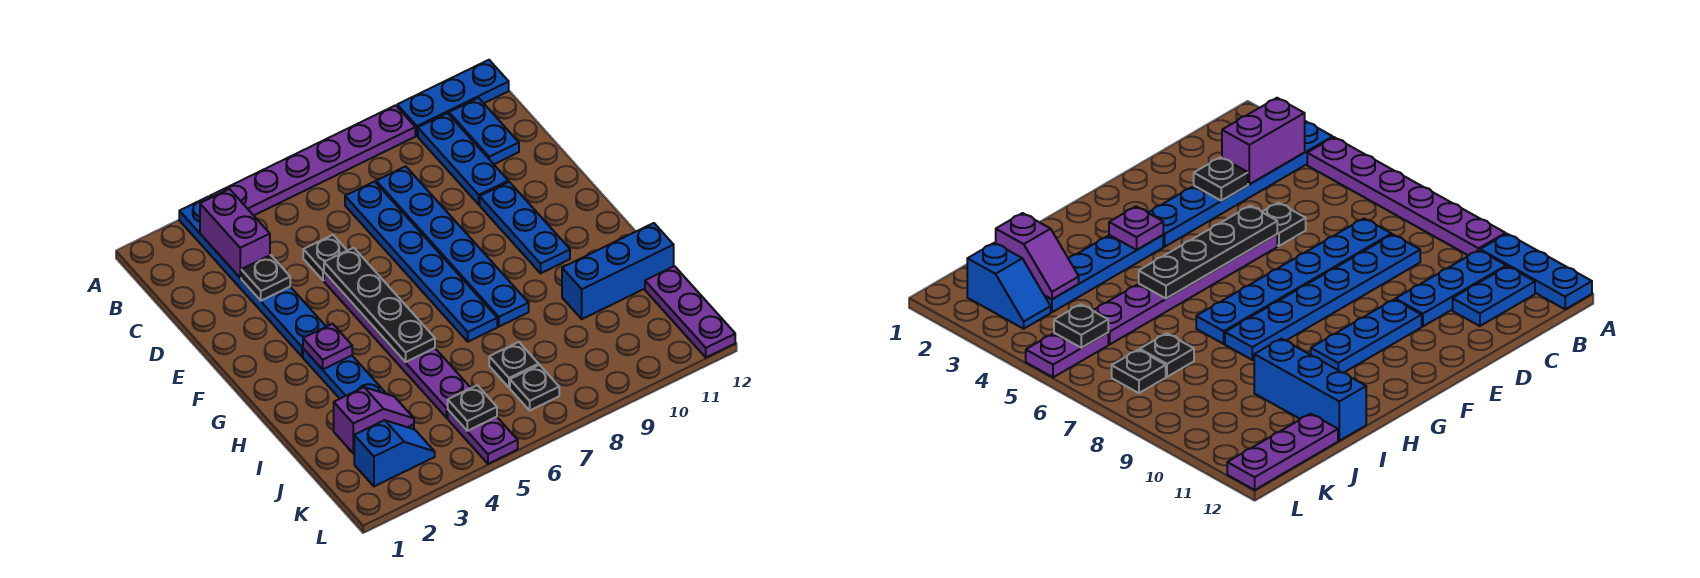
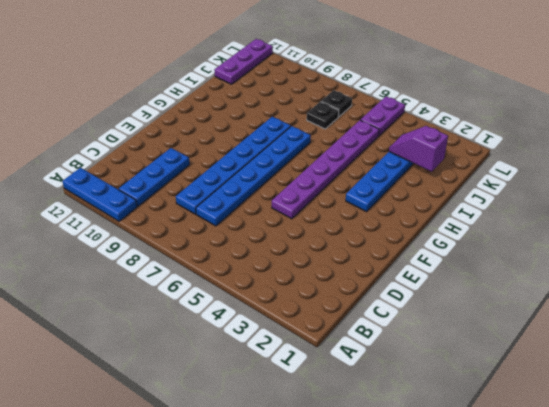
none -> blue 1x6 plate [179,196,326,357]
none -> purple 1x6 plate [210,105,415,215]
none -> blue 1x2 plate [449,98,519,164]

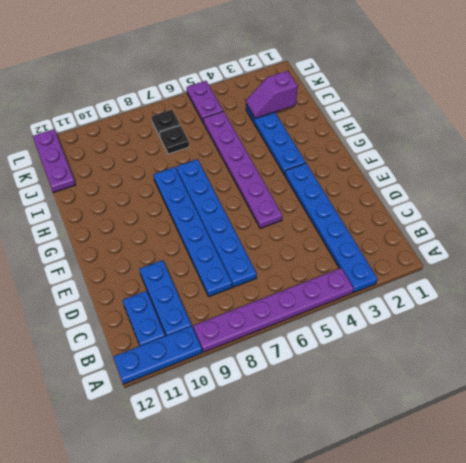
none -> black 1x1 plate [303,235,347,280]
none -> blue 1x3 plate [480,182,570,273]
none -> blue 1x3 brick [562,223,674,319]

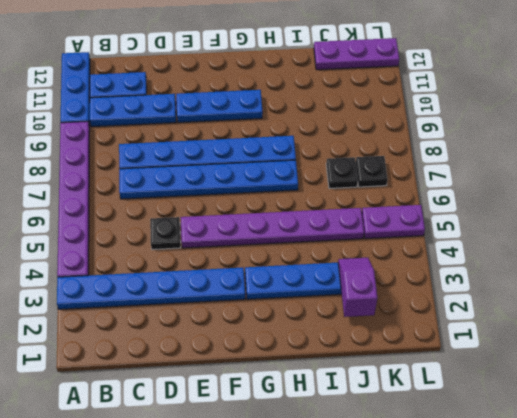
none -> blue 1x3 brick [562,223,674,319]
none -> blue 1x2 slope [354,420,435,486]
none -> purple 1x2 brick [200,189,270,278]

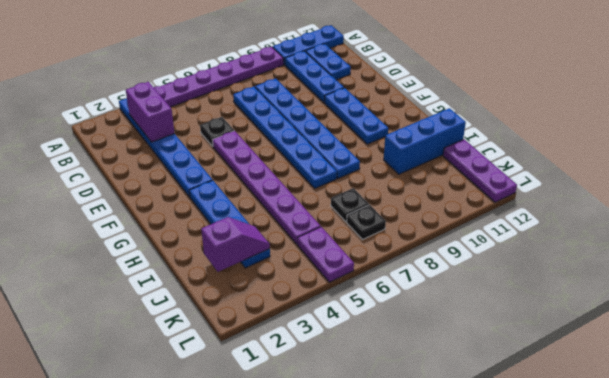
none -> blue 1x2 slope [354,420,435,486]
none -> black 1x1 plate [241,255,290,301]
none -> black 1x4 plate [324,248,435,362]

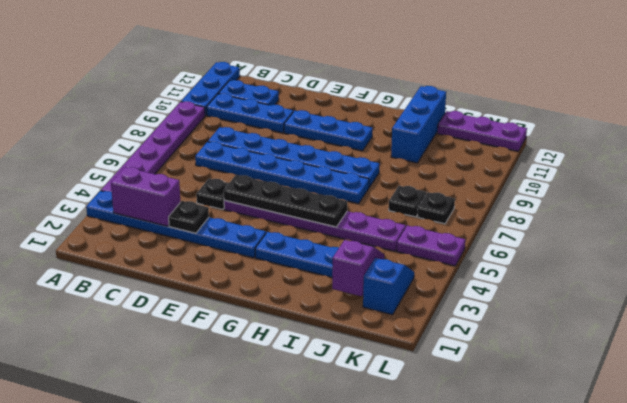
none -> purple 1x1 plate [303,324,352,370]
none -> black 1x1 plate [448,385,497,431]

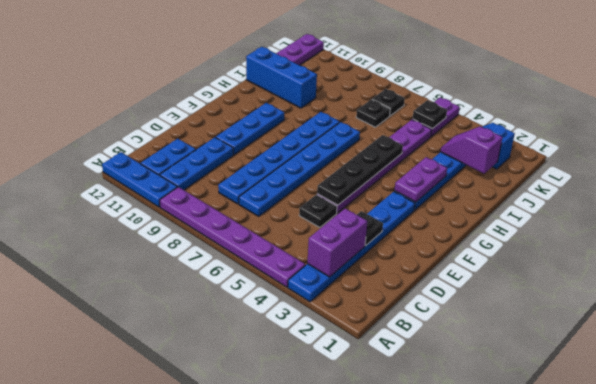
purple 1x2 plate [394,157,447,202] -> purple 1x1 plate [303,324,352,370]

